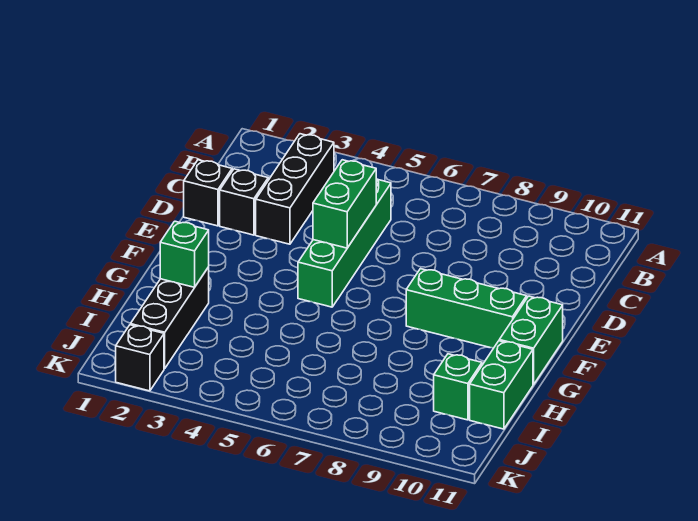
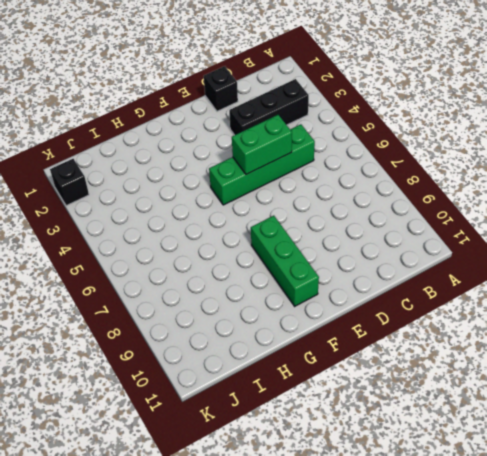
none -> black 1x1 brick [220,169,268,235]
none -> green 1x2 brick [499,296,563,385]
none -> black 1x3 brick [131,267,209,369]

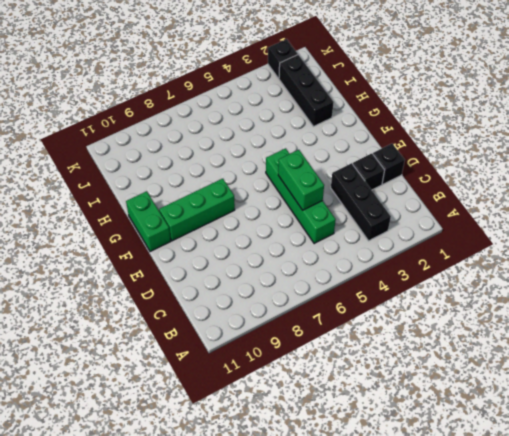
none -> green 1x2 brick [470,341,533,429]
none -> green 1x1 brick [434,354,482,420]
none -> green 1x1 brick [160,221,209,287]

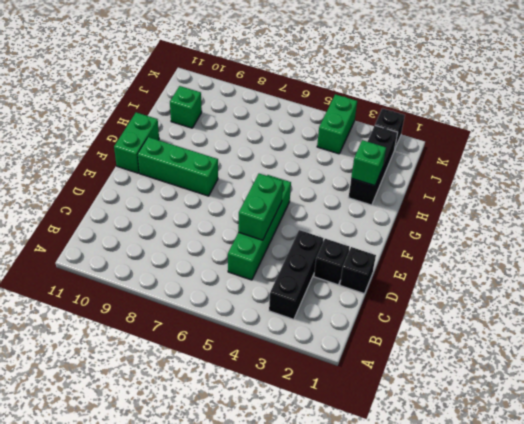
green 1x2 brick [317,94,357,154] -> green 1x2 brick moved to [470,341,533,429]

